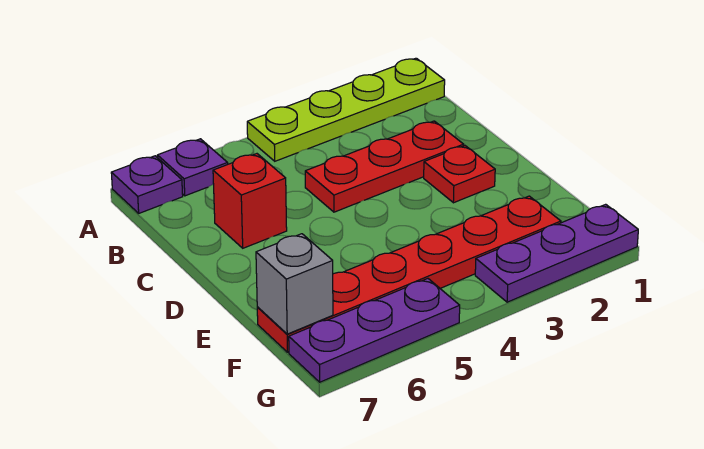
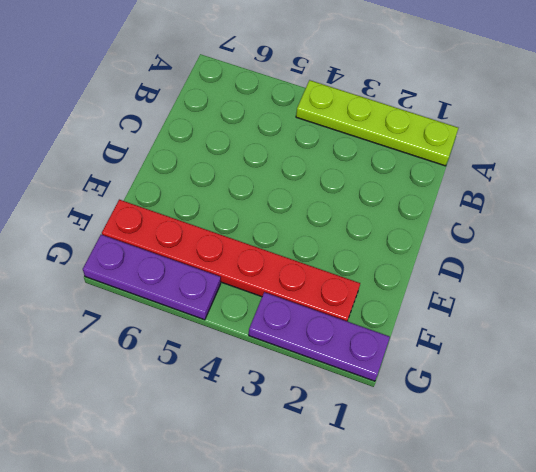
none -> purple 1x1 plate [157,139,228,196]
none -> purple 1x1 plate [111,156,183,213]

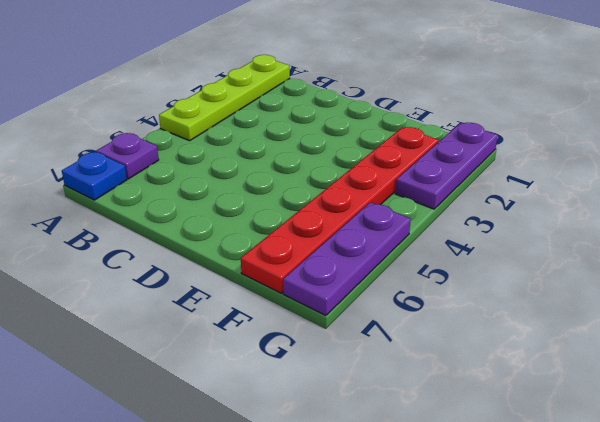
blue 1x1 plate [62,152,127,200] -> purple 1x1 plate [111,156,183,213]
none -> red 1x3 plate [305,121,464,212]
none -> red 1x1 brick [213,154,287,248]

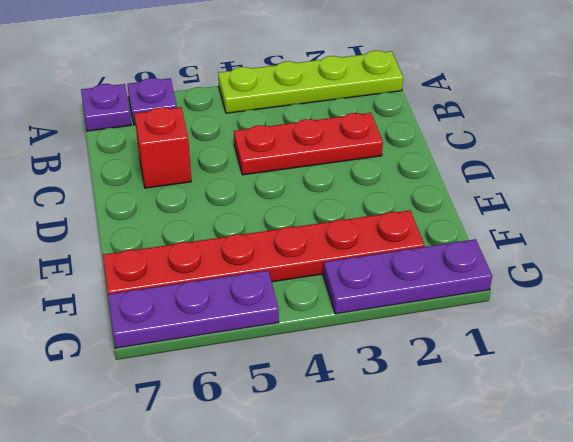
none -> red 1x1 plate [424,146,495,203]
none -> grey 1x1 brick [256,234,333,334]

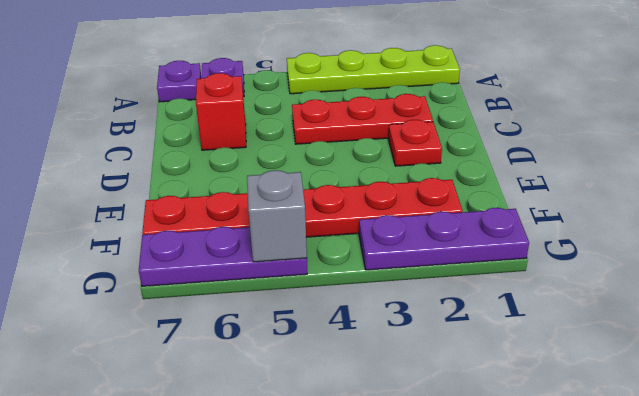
grey 1x1 brick [247,170,307,262] -> grey 1x1 brick moved to [256,234,333,334]

